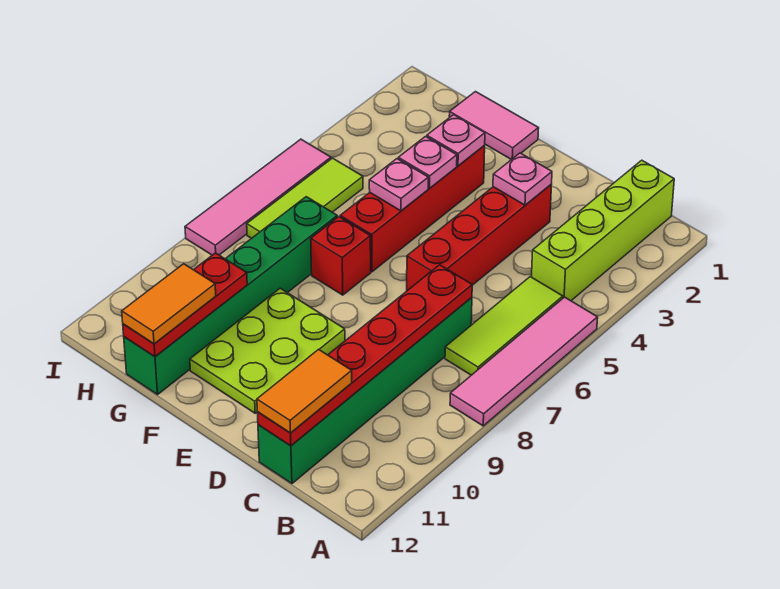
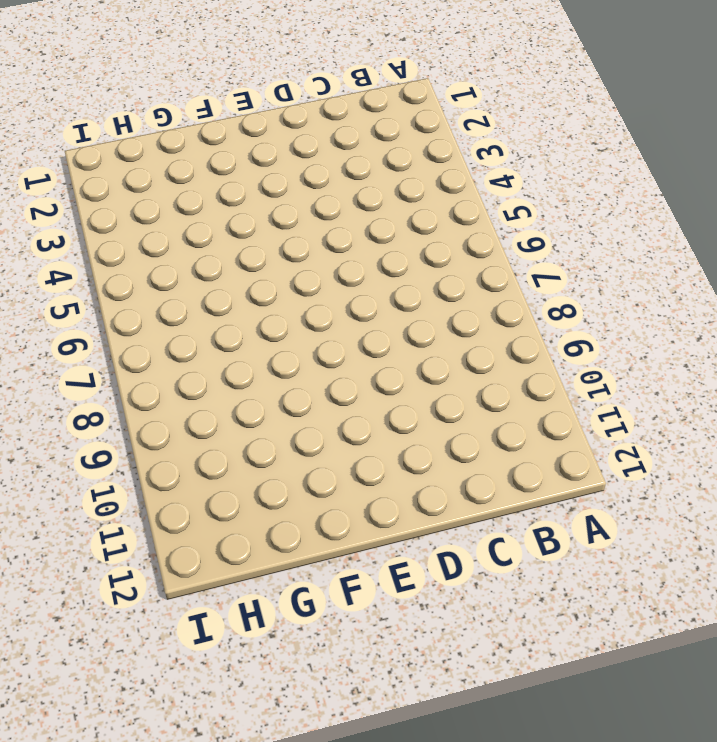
none -> pink 1x4 tile [450,297,598,426]
none -> lime 1x4 brick [532,160,674,301]
none -> lime 1x3 tile [445,277,563,375]

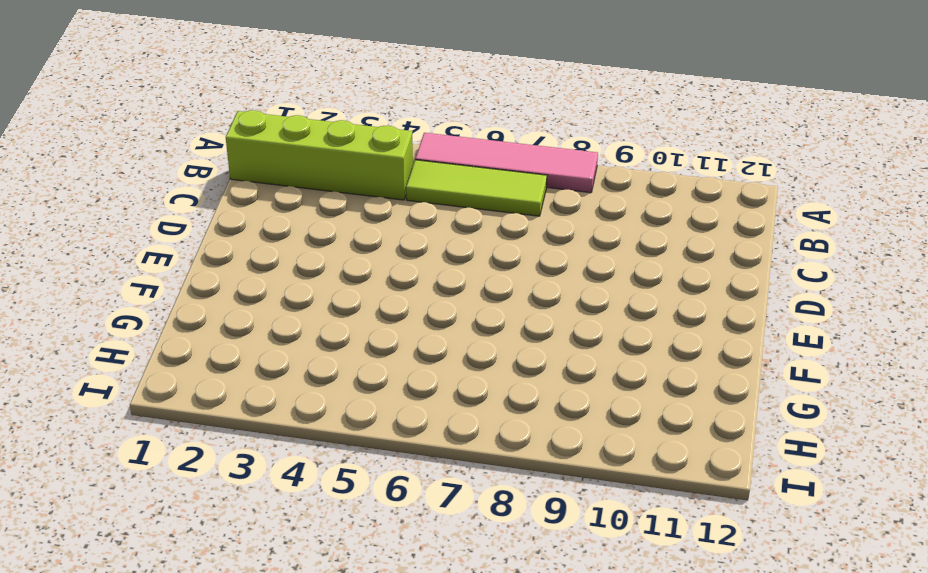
none -> green 1x6 brick [258,297,472,484]
none -> red 1x4 brick [407,185,551,291]
none -> lime 2x3 plate [190,288,345,413]

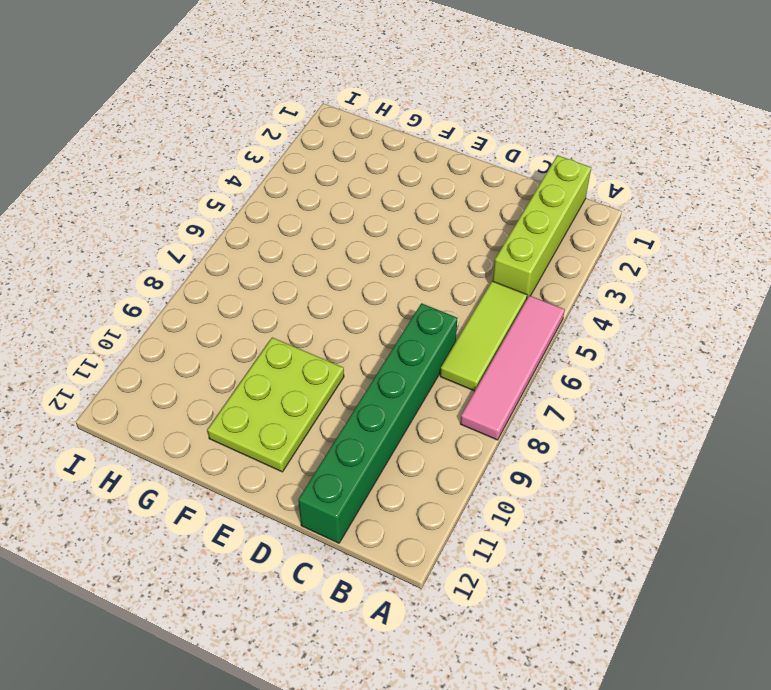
none -> red 1x4 brick [407,185,551,291]
none -> pink 1x2 tile [449,92,539,160]
none -> red 1x4 brick [340,145,485,272]

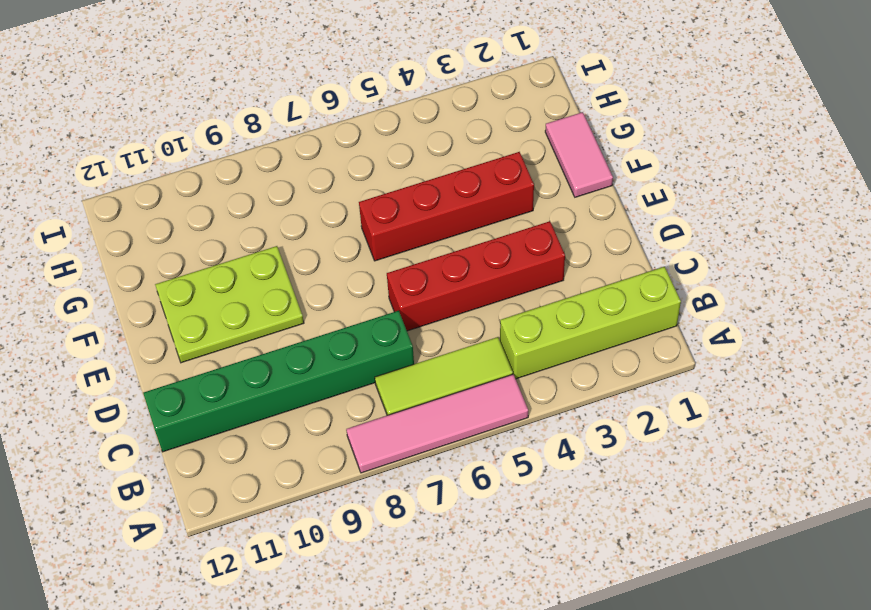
none -> red 1x1 brick [311,217,371,295]
none -> green 1x6 brick [124,197,337,395]
none -> lime 1x3 tile [247,158,363,238]

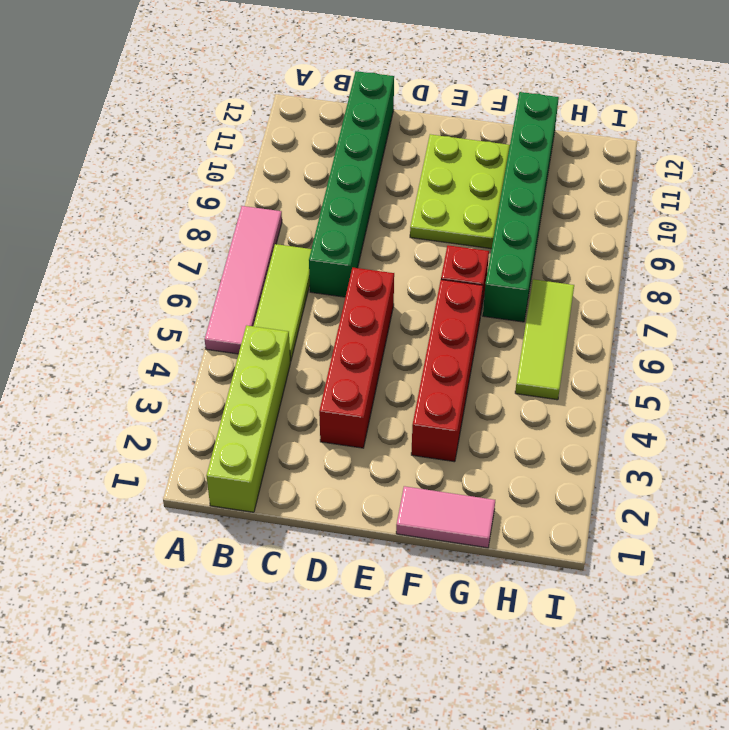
none -> pink 1x4 tile [185,139,331,255]
none -> red 1x6 plate [257,265,472,446]
none -> pink 1x1 plate [493,153,552,205]

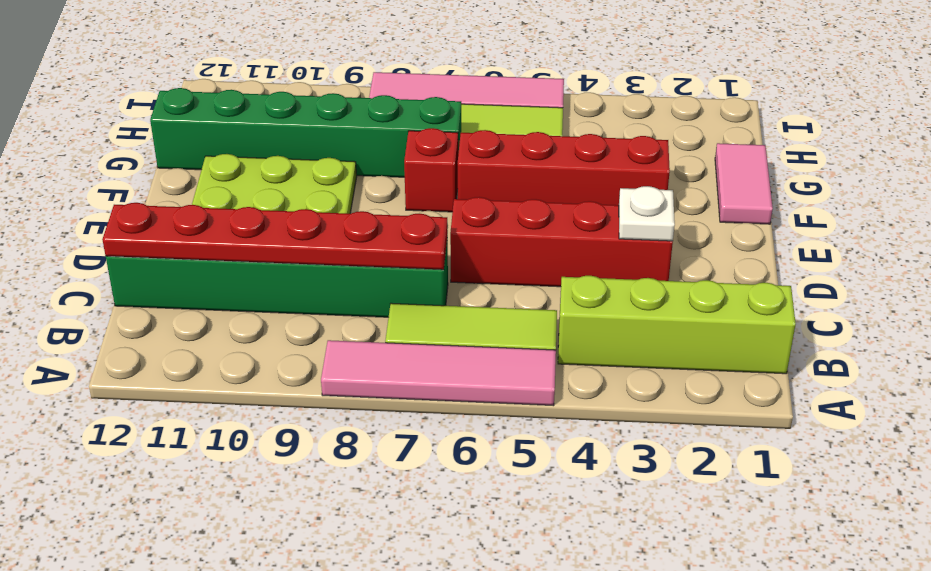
white 1x1 plate [619,186,675,241] -> pink 1x1 plate [493,153,552,205]
none -> pink 1x1 plate [427,115,485,166]
none -> pink 1x1 plate [398,137,457,188]
none -> pink 1x1 plate [369,159,428,211]

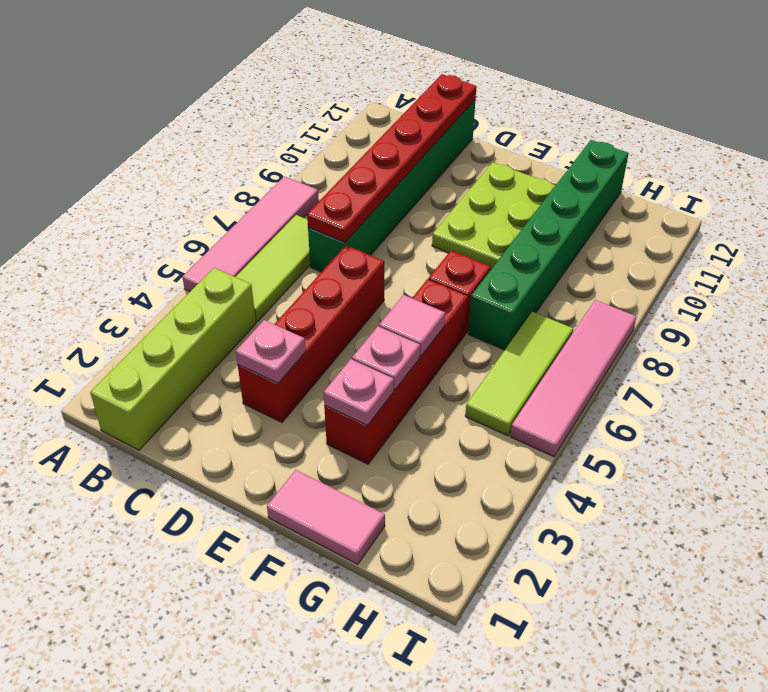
pink 1x1 tile [379,295,445,356] -> pink 1x1 plate [369,159,428,211]
none -> red 1x3 plate [123,253,247,357]
none -> orange 1x2 tile [257,349,352,433]
none -> orange 1x2 tile [122,264,216,344]

